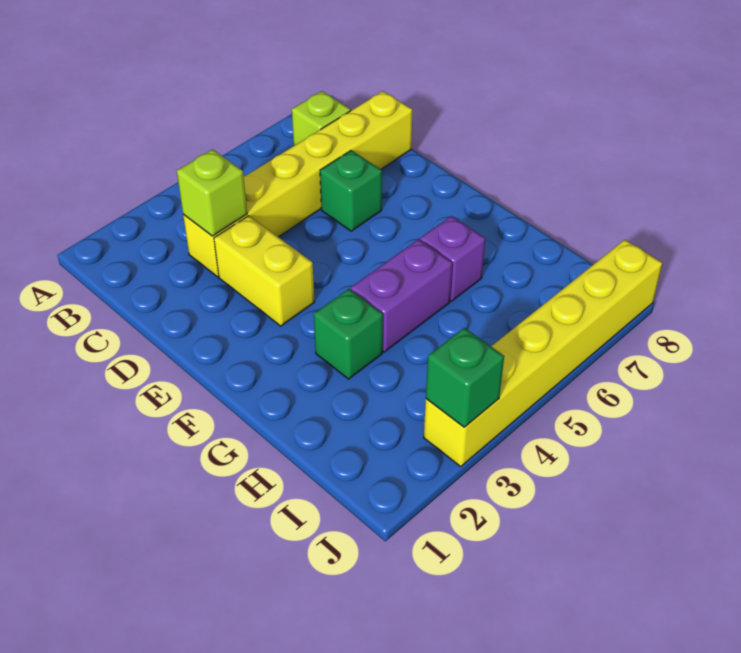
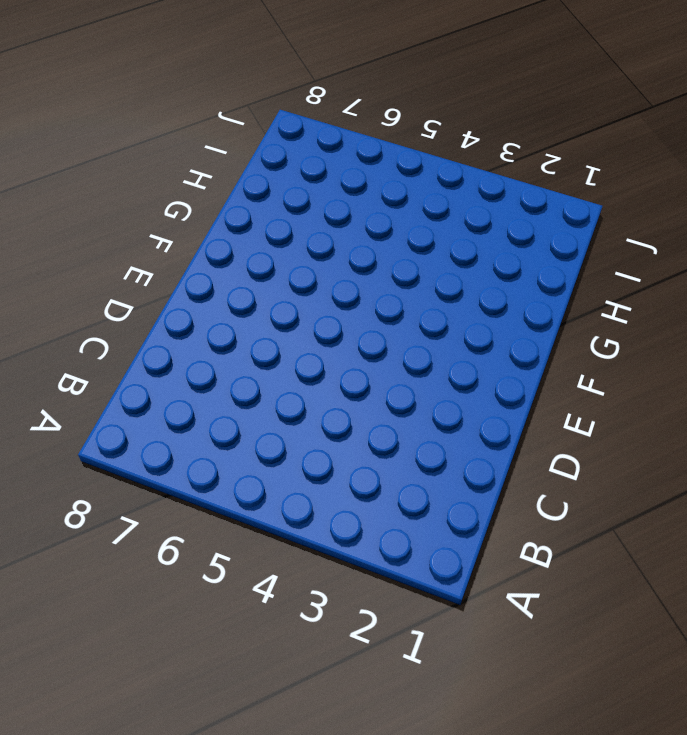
none -> lime 1x1 brick [292,91,351,146]
none -> yellow 1x6 brick [183,91,412,277]

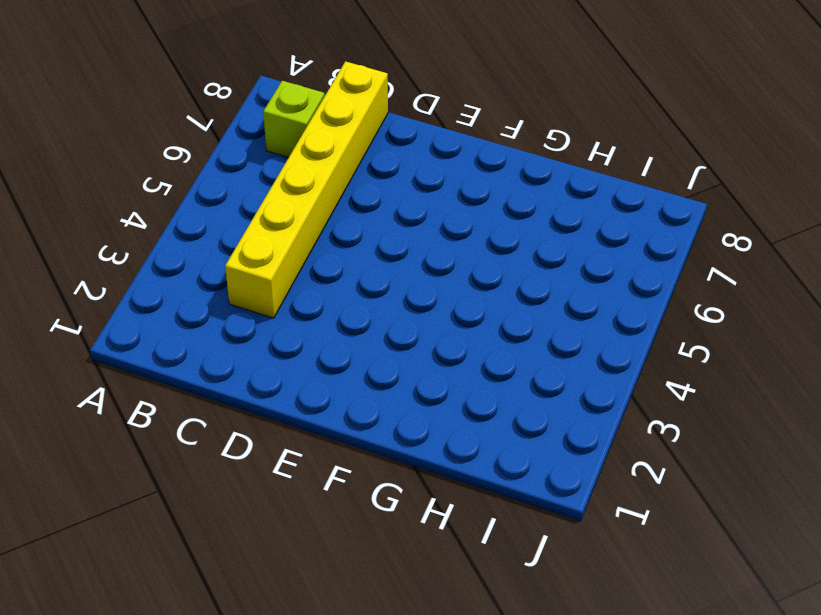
none -> yellow 1x2 brick [214,216,314,326]
none -> green 1x1 brick [320,150,382,231]

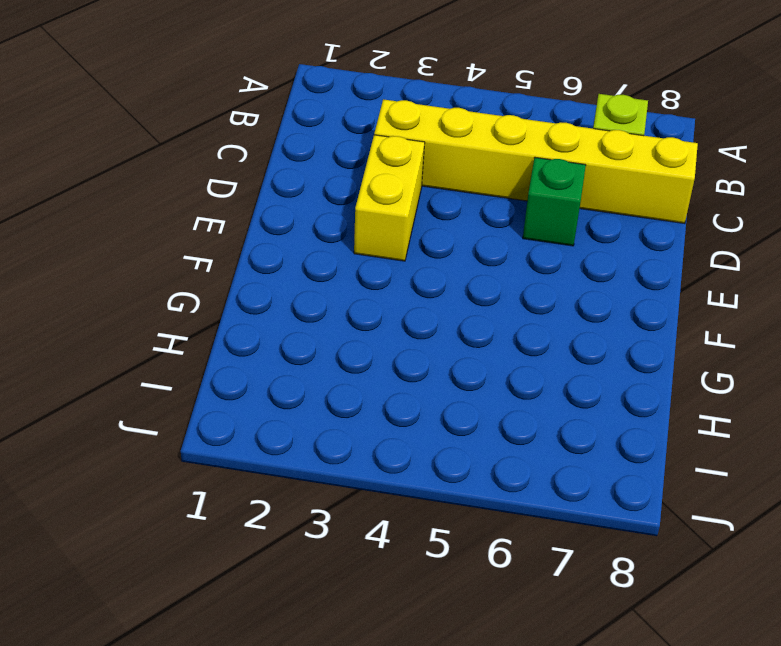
none -> green 1x1 brick [314,289,383,379]
none -> purple 1x2 brick [351,239,452,352]

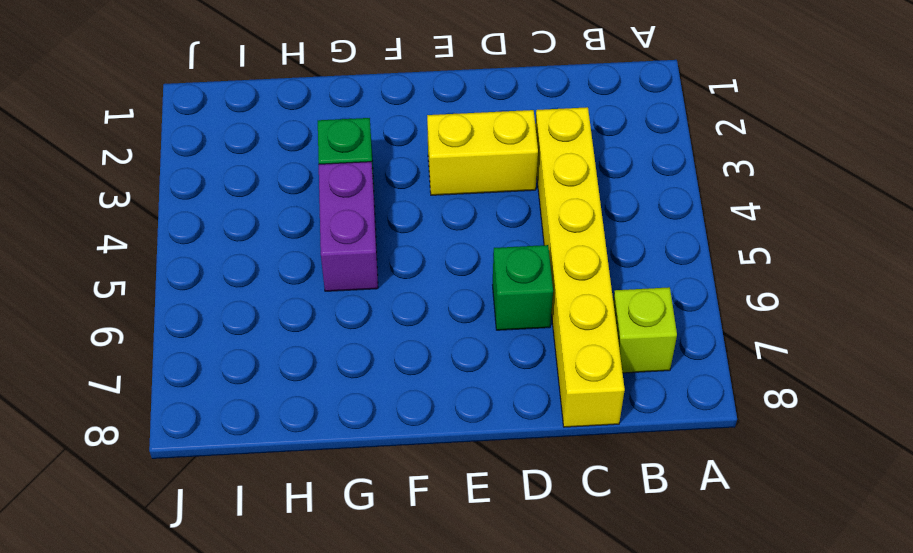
none -> purple 1x1 brick [420,216,485,301]
none -> yellow 1x6 brick [424,240,662,466]

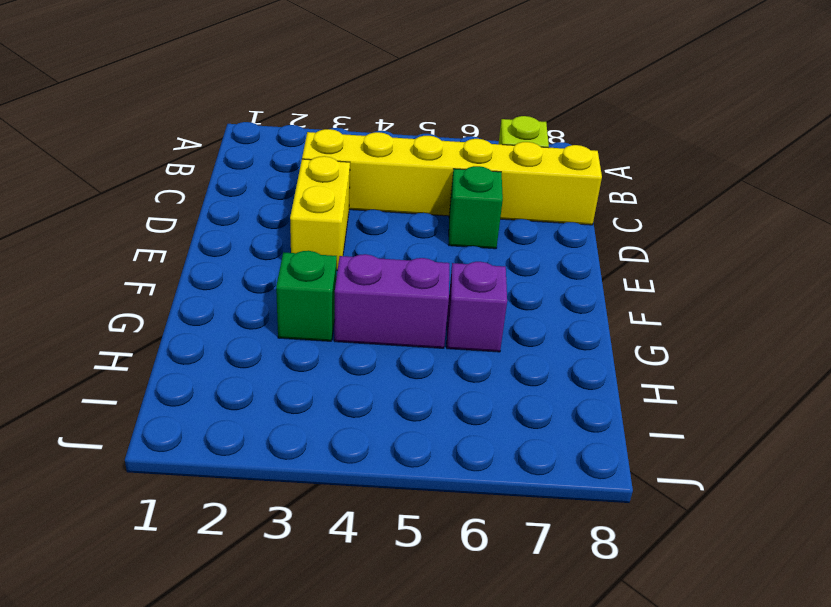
none -> yellow 1x6 brick [424,240,662,466]
none -> lime 1x1 brick [177,149,247,236]

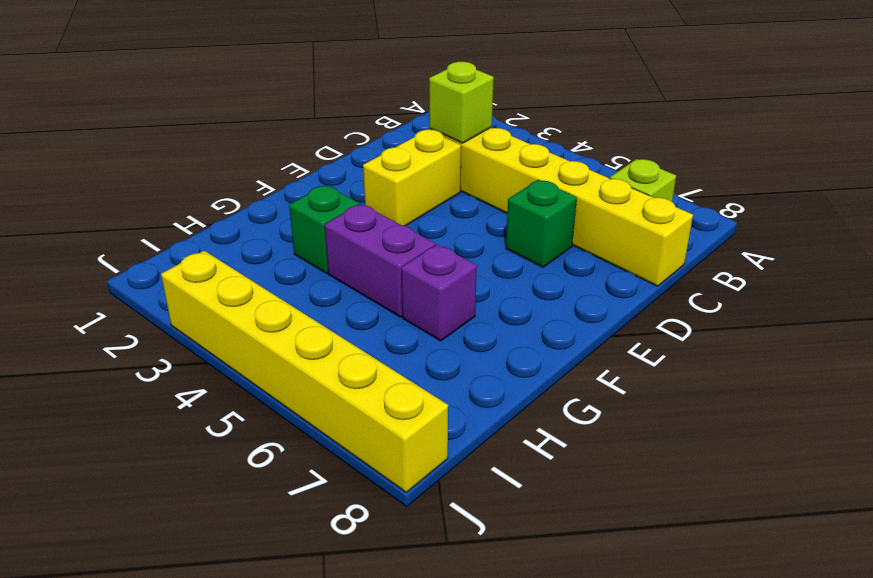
none -> green 1x1 brick [426,328,504,427]

